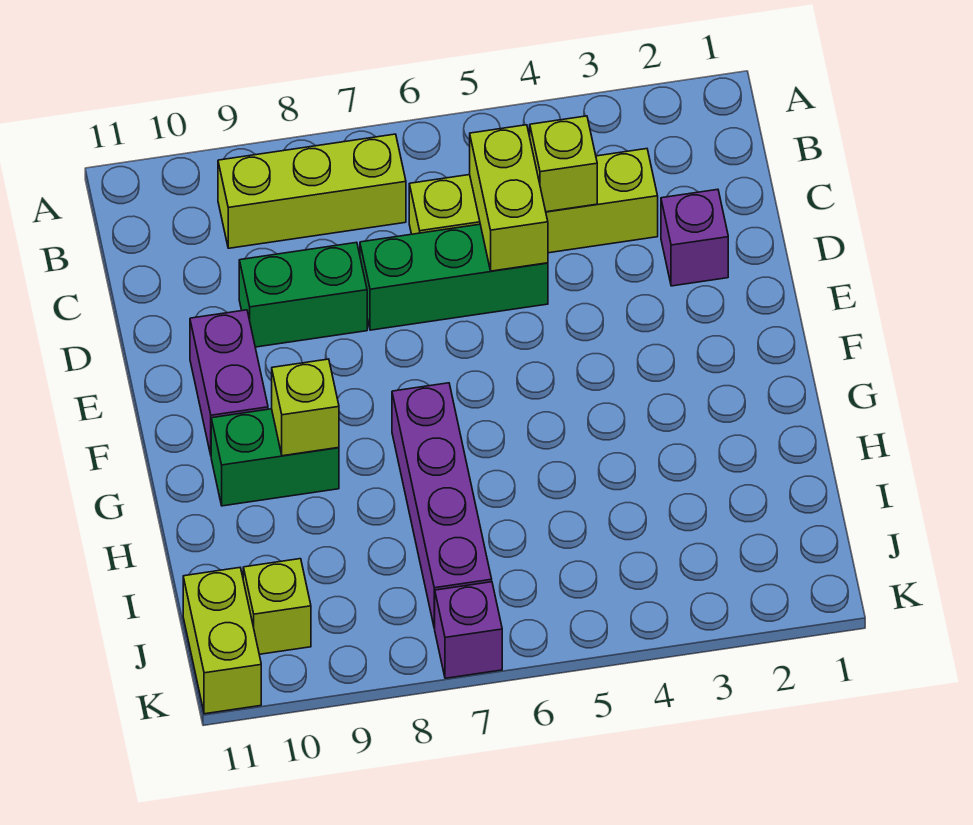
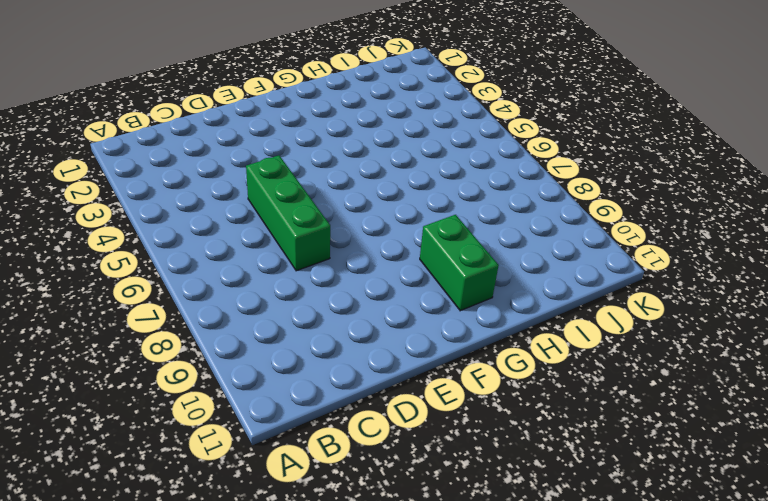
none -> lime 1x3 brick [218,134,406,248]
none -> lime 1x4 brick [409,149,658,253]
none -> purple 1x1 brick [661,189,728,286]

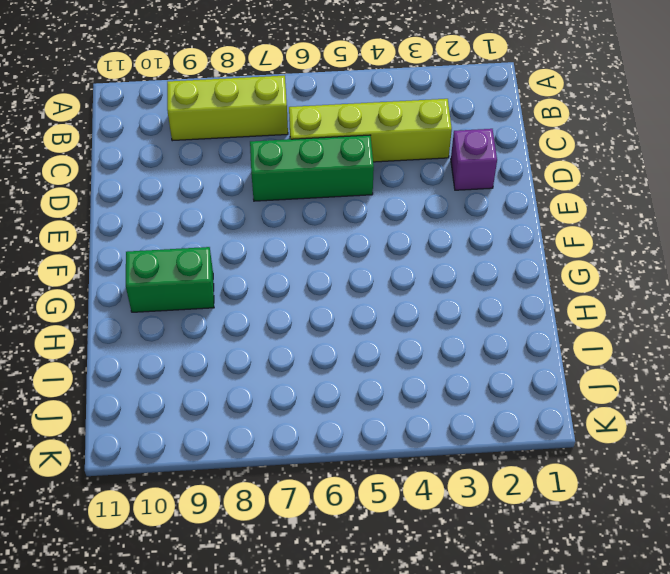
none -> green 1x2 brick [239,242,367,347]
none -> purple 1x2 brick [190,310,268,454]
none -> purple 1x4 brick [392,383,492,628]

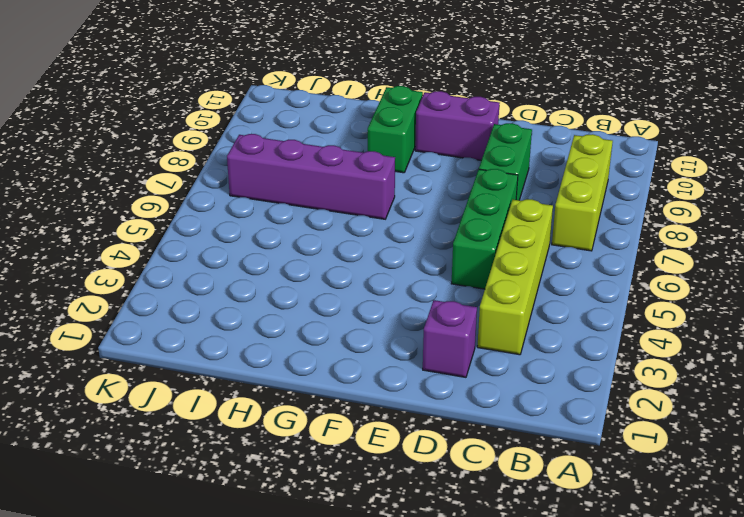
none -> lime 1x1 brick [243,559,311,654]
none -> lime 1x2 brick [183,568,261,714]
none -> purple 1x1 brick [435,582,502,678]

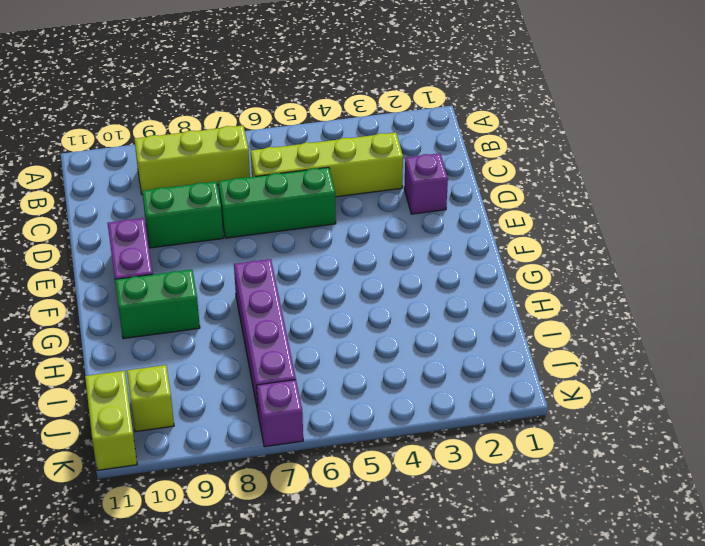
none -> lime 1x1 brick [530,116,597,212]
none -> lime 1x2 brick [470,125,548,271]
none -> lime 1x1 brick [272,359,339,456]

